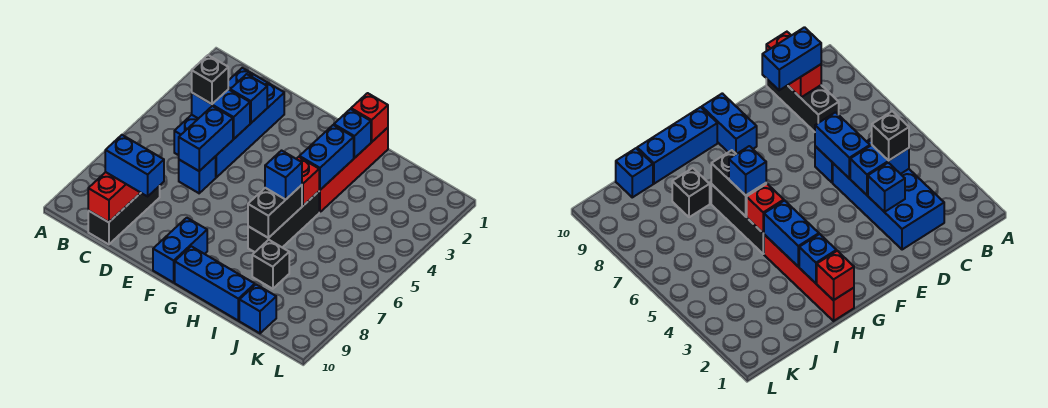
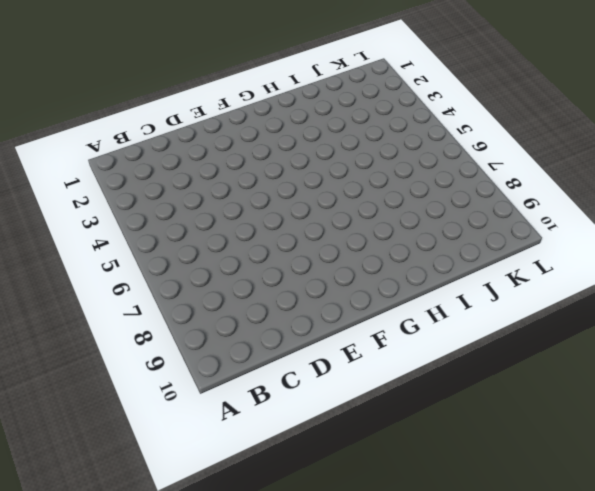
none -> blue 2x4 brick [174,68,284,177]
none -> black 1x3 brick [88,186,160,244]
none -> blue 1x1 brick [179,156,216,193]

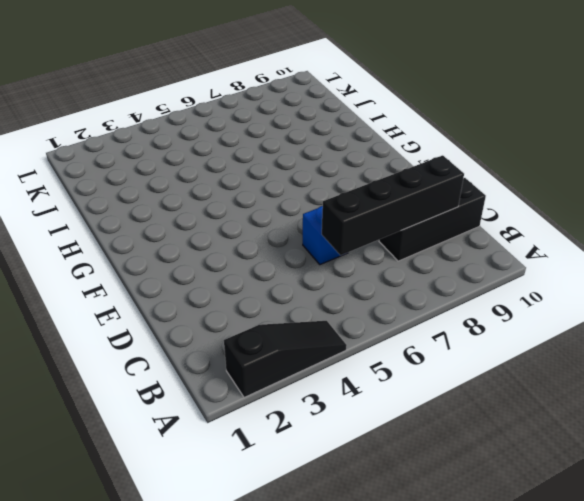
black 1x3 slope [224,321,347,398] -> none
black 1x4 brick [322,155,464,255] -> red 1x2 brick [88,172,140,222]
none -> blue 2x4 brick [174,68,284,177]
none -> blue 1x2 brick [153,218,207,283]
none -> blue 1x3 brick [175,246,255,321]

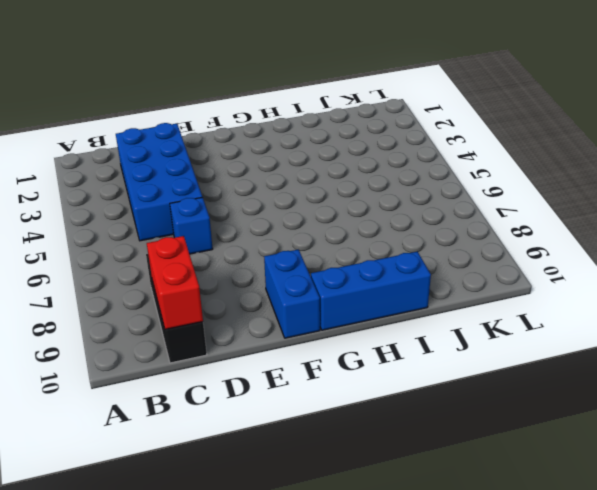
none -> red 1x4 brick [319,128,388,212]
none -> black 1x3 brick [248,192,319,252]
none -> black 1x1 brick [252,240,289,289]

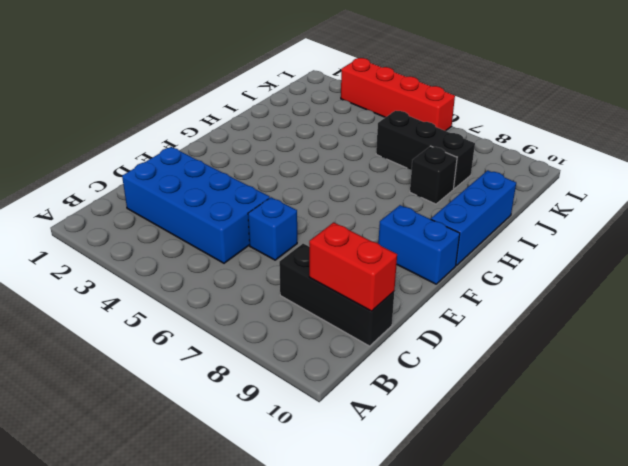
black 1x3 brick [376,111,475,189] -> black 1x3 brick moved to [248,192,319,252]
red 1x4 brick [341,58,455,131] -> red 1x4 brick moved to [319,128,388,212]
none -> blue 1x1 brick [239,285,276,333]
none -> blue 1x2 brick [192,89,250,139]
none -> blue 1x1 brick [230,74,267,123]

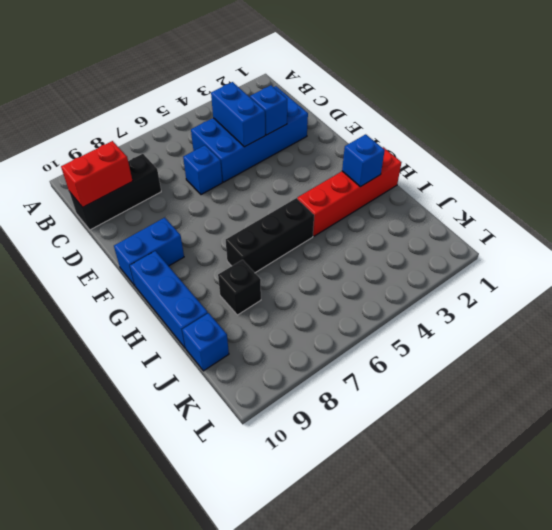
none -> blue 1x2 brick [179,106,233,171]
none -> red 1x1 brick [351,93,388,142]
none -> blue 1x2 brick [300,125,354,190]

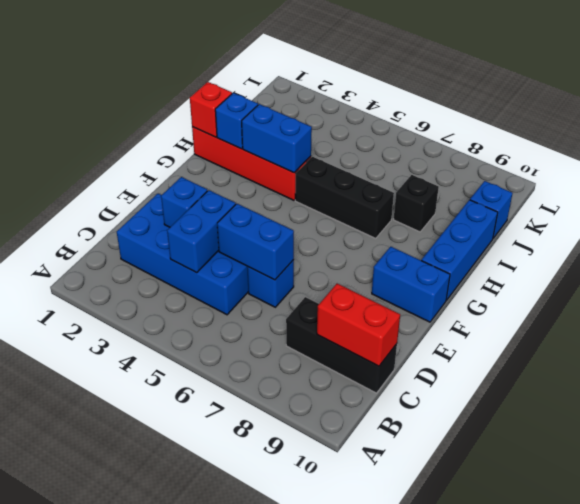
none -> red 1x1 brick [297,157,319,206]
none -> black 1x2 brick [248,185,302,238]
none -> black 1x1 brick [192,55,228,104]

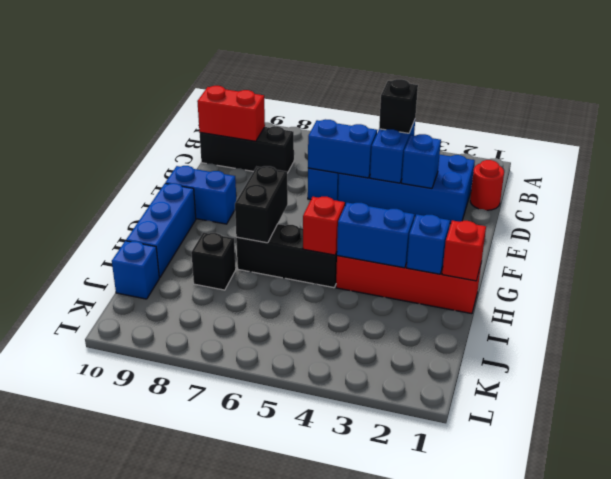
red 1x1 round brick [470,160,504,210] -> none
black 1x2 brick [235,166,288,243] -> black 1x2 brick turned to [248,185,302,238]
none -> blue 1x2 brick [105,135,164,196]
none -> blue 1x1 brick [265,151,302,200]

